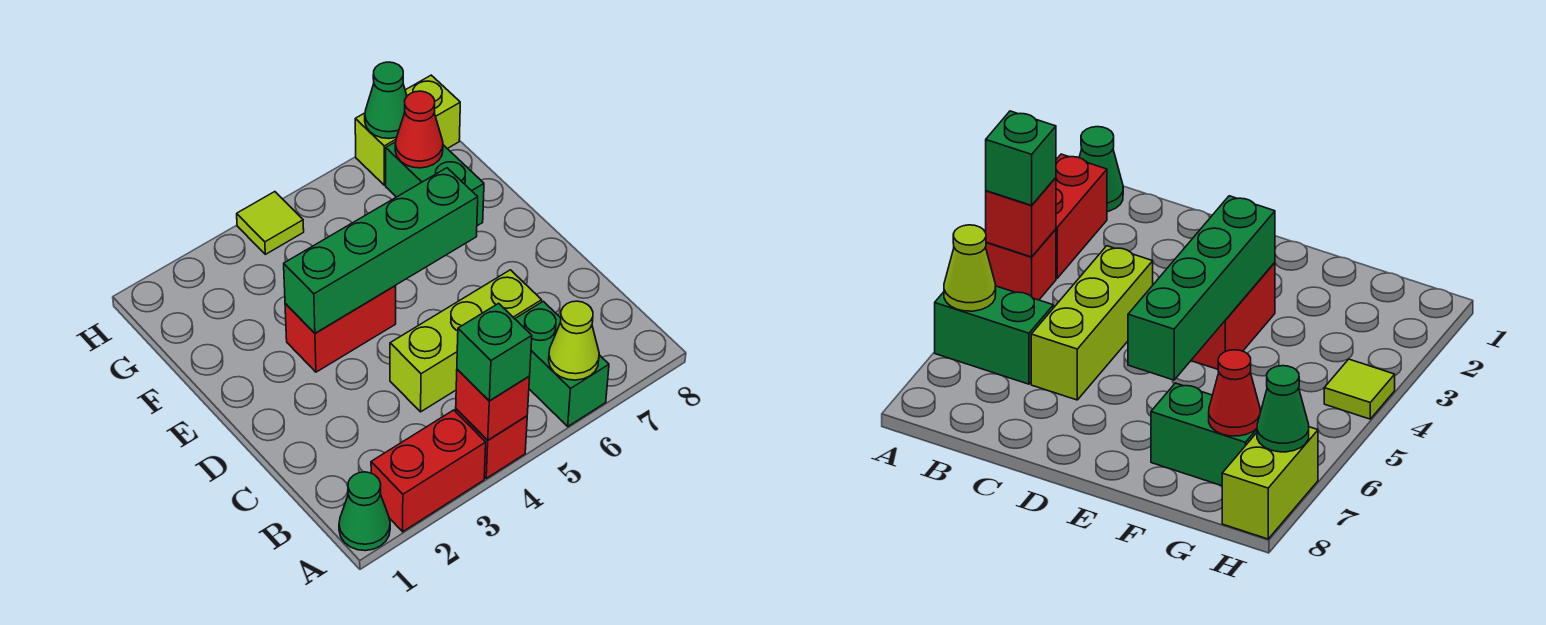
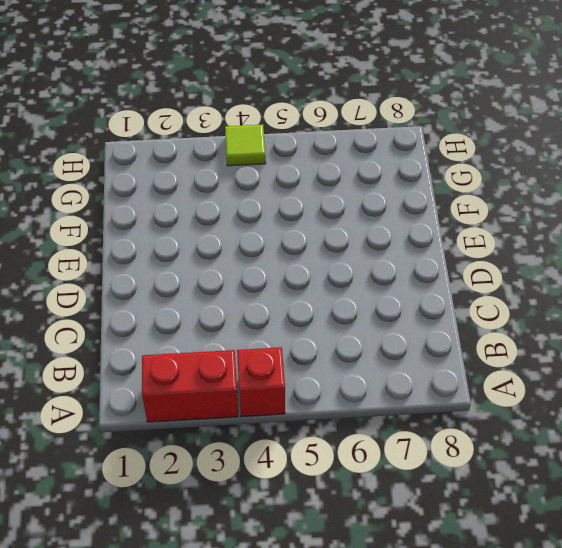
none -> green 1x1 cone [339,472,390,551]
none -> green 1x2 brick [515,301,609,426]
none -> lime 1x3 brick [390,270,542,412]

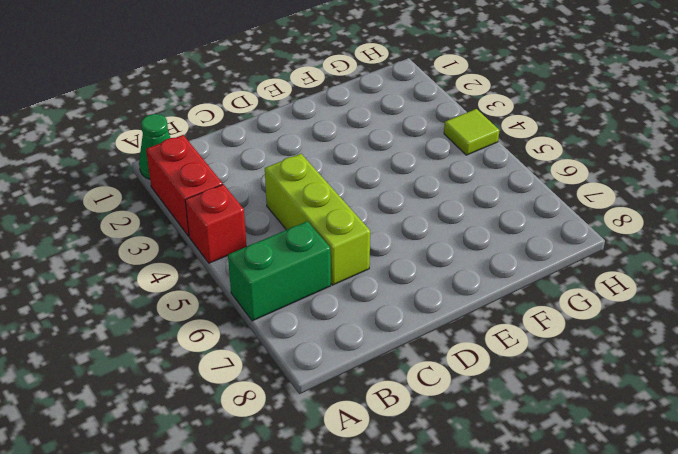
none -> red 1x2 brick [285,286,396,372]
none -> green 1x2 brick [386,142,484,226]
none -> lime 1x2 brick [355,75,460,185]

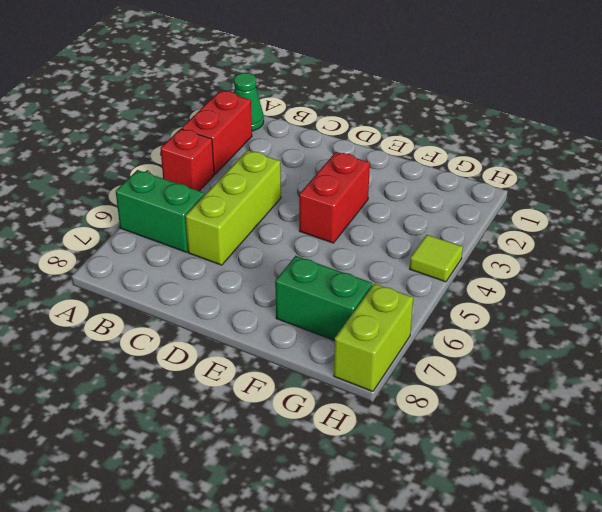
none -> red 1x1 brick [456,369,530,440]
none -> lime 1x1 cone [549,301,599,380]
none -> green 1x4 brick [284,168,478,333]

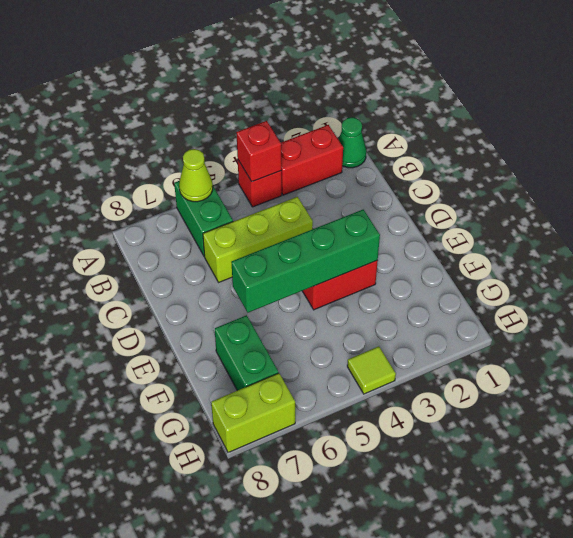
none -> red 1x1 cone [395,91,443,168]
none -> green 1x1 cone [365,62,407,139]
none -> green 1x1 brick [457,303,532,401]

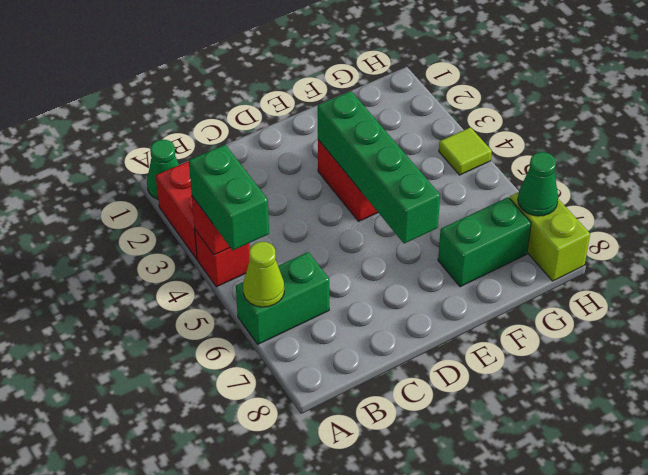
green 1x2 brick [189,145,269,250] -> green 1x1 brick [457,303,532,401]
none -> lime 1x3 brick [390,270,542,412]
none -> red 1x1 cone [395,91,443,168]

